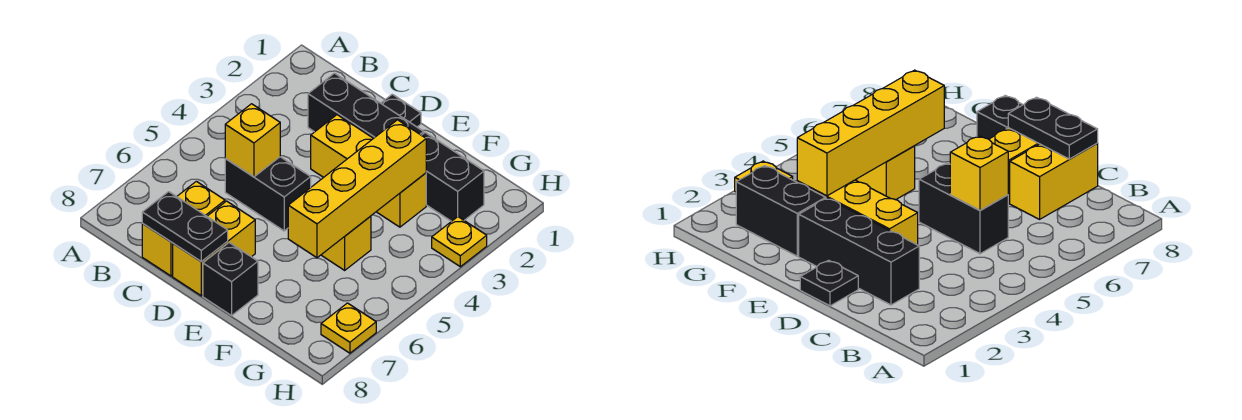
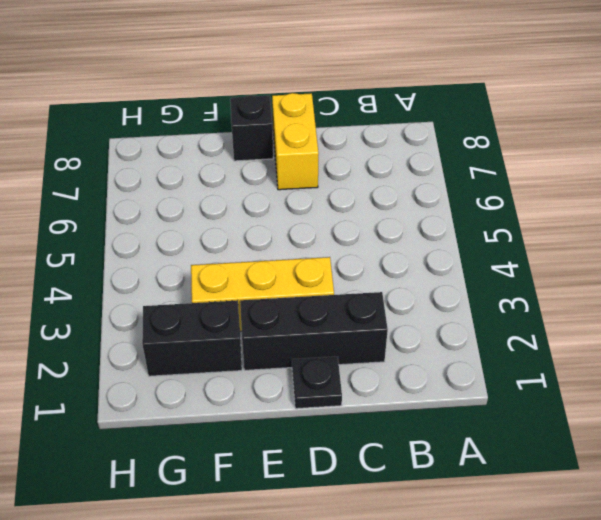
none -> black 1x2 brick [225,157,311,231]
none -> yellow 1x2 brick [142,181,225,276]
none -> yellow 1x1 brick [322,216,371,270]

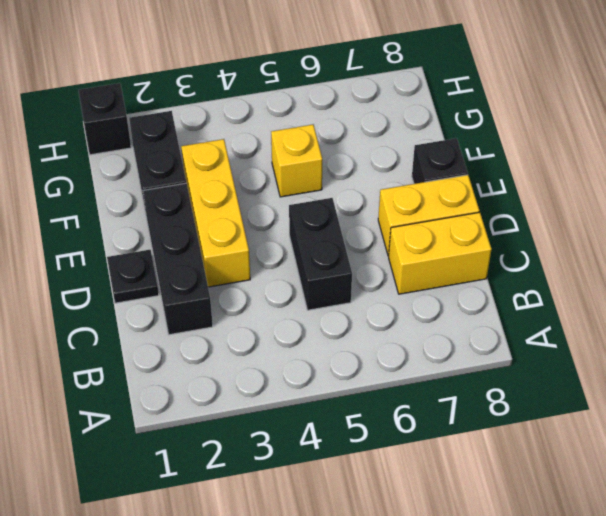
black 1x1 brick [78,83,131,155] -> none
none -> yellow 1x1 plate [432,217,487,267]
none -> yellow 1x1 plate [321,303,376,353]
none -> yellow 1x1 brick [225,104,280,177]

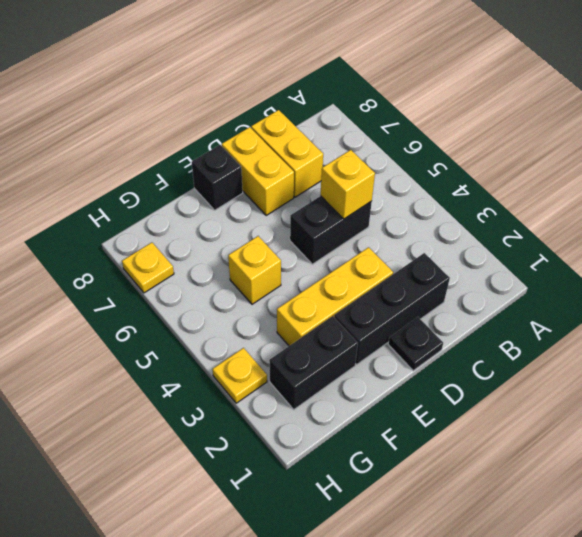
none -> black 1x2 plate [142,192,228,262]
none -> yellow 1x4 brick [288,120,426,258]

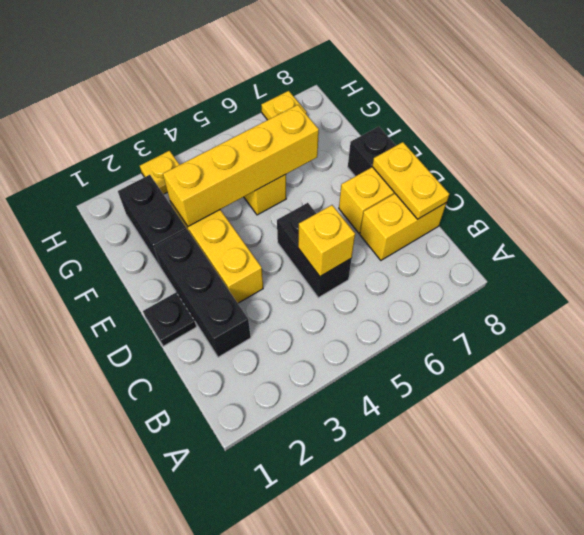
yellow 1x2 plate [372,142,449,219] -> black 1x2 plate [142,192,228,262]

